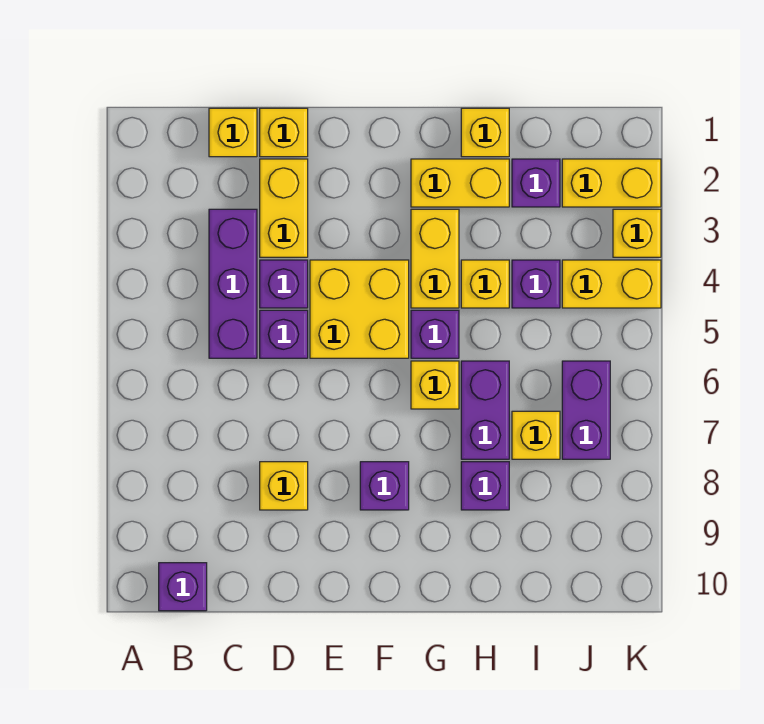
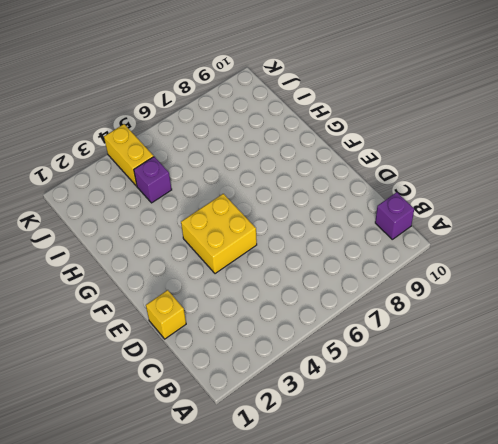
none -> yellow 1x1 brick [209,108,257,157]
none -> purple 1x3 brick [209,209,257,358]
none -> yellow 1x2 brick [260,159,308,257]

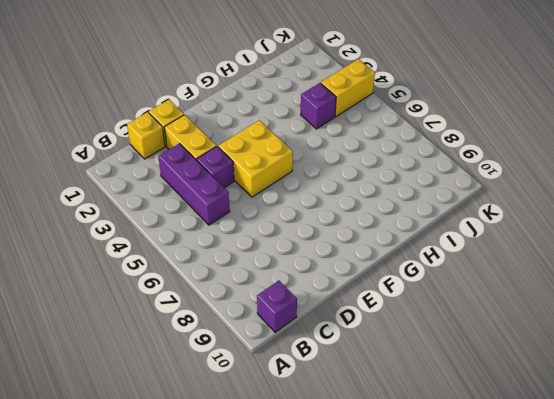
none -> purple 1x1 brick [260,310,308,358]
none -> yellow 1x1 brick [260,462,308,510]
none -> purple 1x1 brick [360,462,409,510]

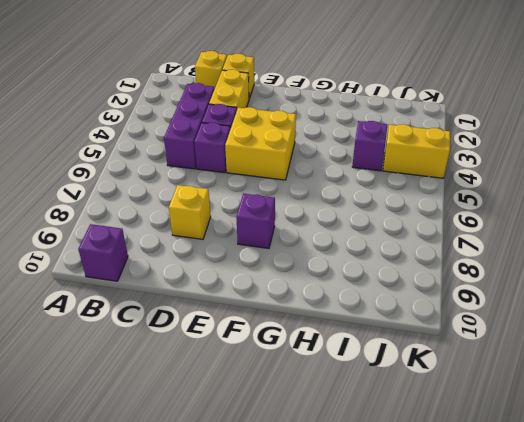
none -> yellow 1x2 brick [411,159,509,207]
none -> yellow 1x2 brick [411,209,459,308]
none -> purple 1x1 brick [411,310,459,358]

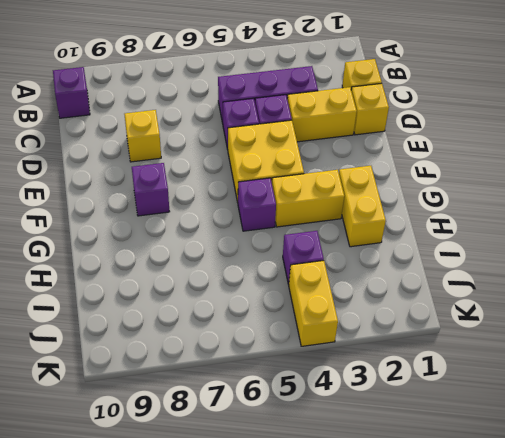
none -> yellow 1x1 brick [411,361,459,409]
none -> yellow 1x1 brick [461,108,509,157]
none -> yellow 1x1 brick [461,260,509,308]

